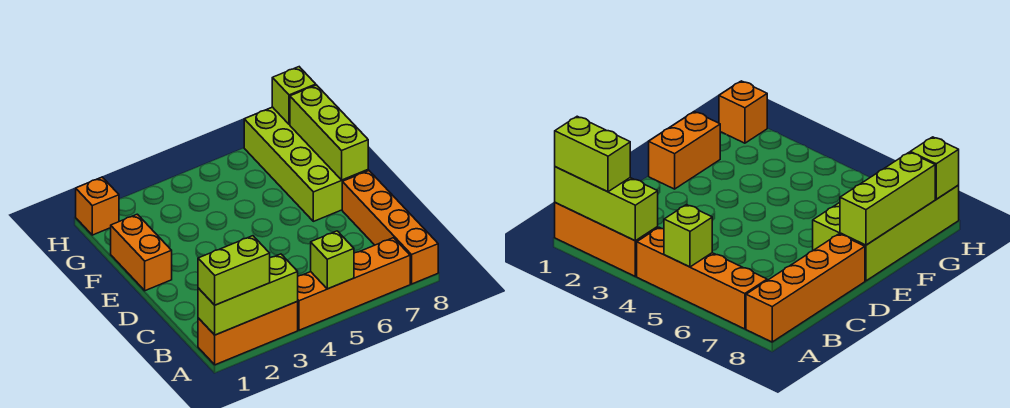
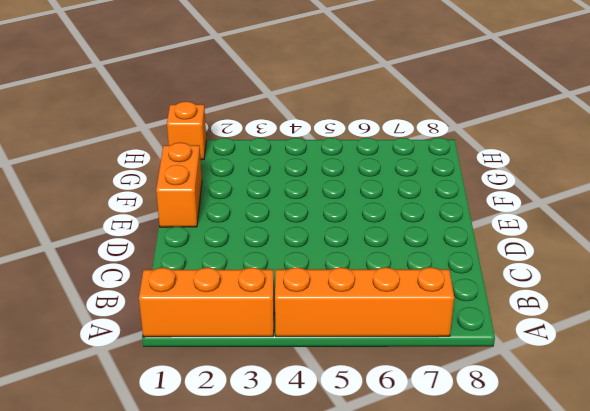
none -> orange 1x4 brick [342,171,438,284]
none -> lime 2x4 brick [244,107,368,221]

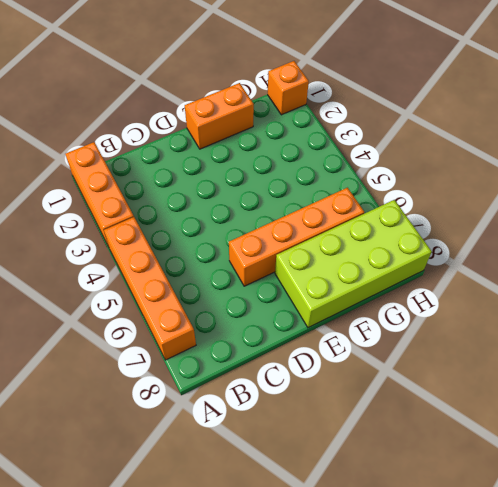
orange 1x4 brick [229,188,364,286] -> orange 1x4 brick moved to [342,171,438,284]
none -> lime 1x3 brick [198,254,298,335]
none -> lime 1x1 brick [311,231,354,289]

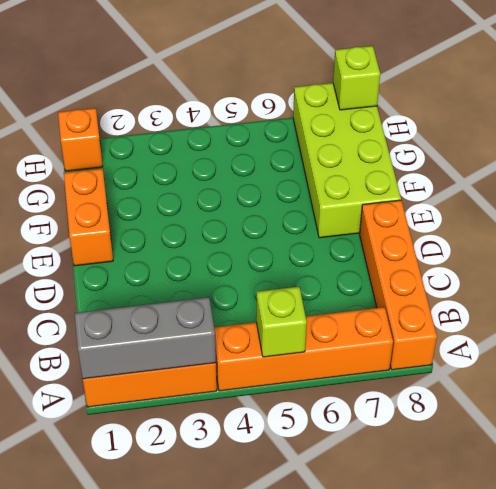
grey 1x3 brick [75,297,216,379] -> lime 1x3 brick [198,254,298,335]
none -> lime 1x3 brick [290,85,368,180]
none -> lime 1x2 brick [198,236,270,305]

